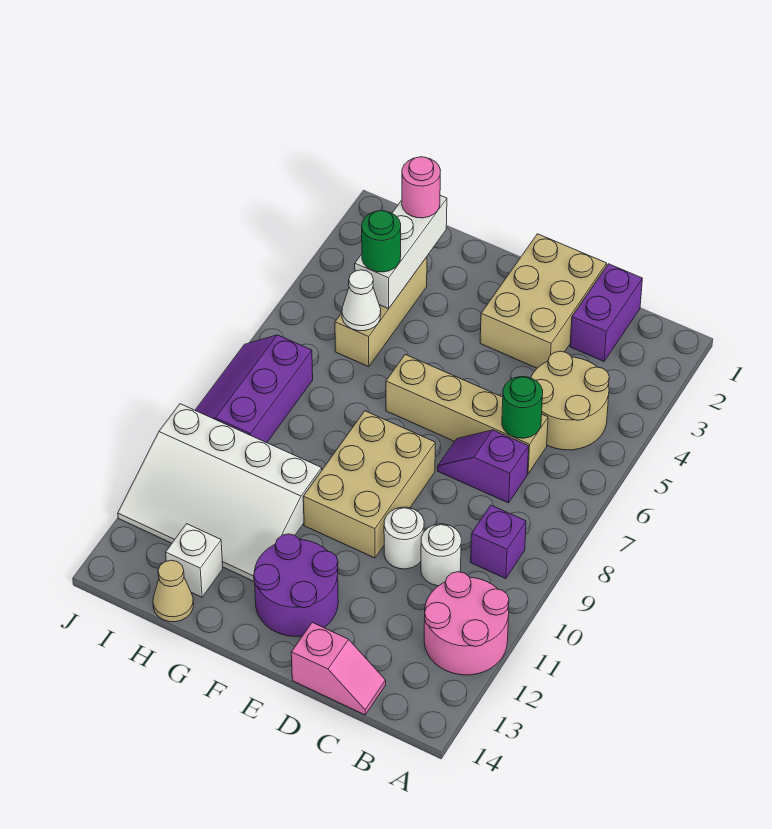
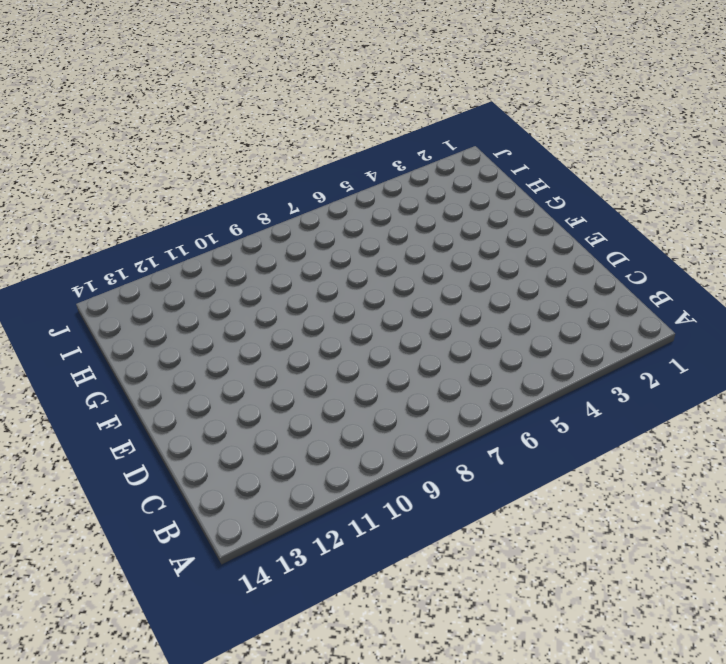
none -> pink 2x2 round brick [424,572,509,675]
none -> tan 2x2 round brick [531,351,609,450]
none -> purple 1x1 brick [471,505,526,579]

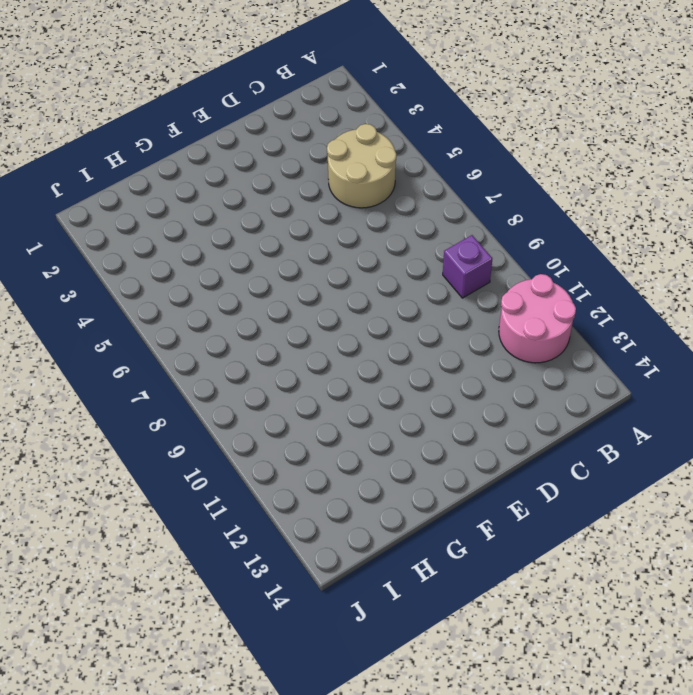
none -> purple 1x2 brick [570,264,642,361]
none -> tan 1x4 brick [386,355,548,474]
none -> purple 1x2 slope [438,430,529,503]

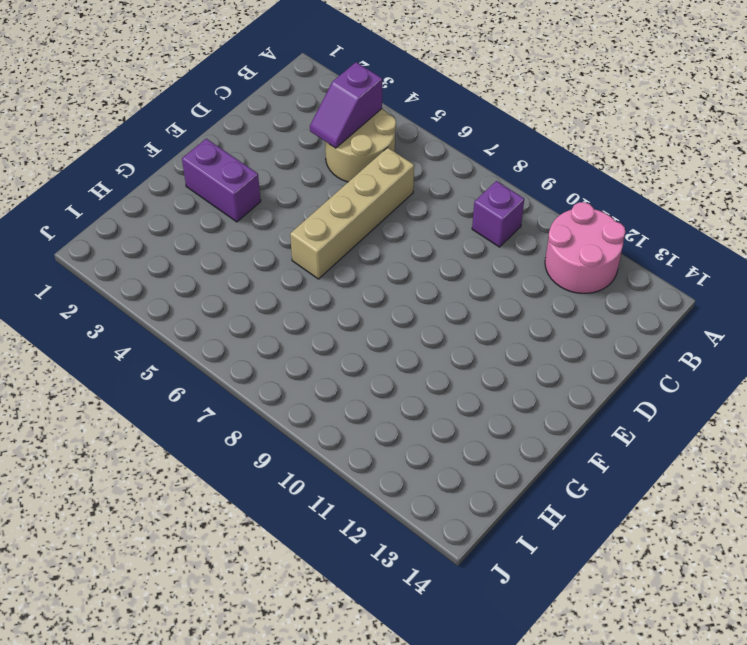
purple 1x2 slope [310,62,382,148] -> purple 1x2 slope moved to [438,430,529,503]
purple 1x2 brick [182,139,261,222] -> purple 1x2 brick moved to [570,264,642,361]
none -> white 1x1 round brick [421,524,461,586]
none -> pink 1x2 slope [291,622,386,715]
none -> tan 2x3 brick [480,234,607,368]

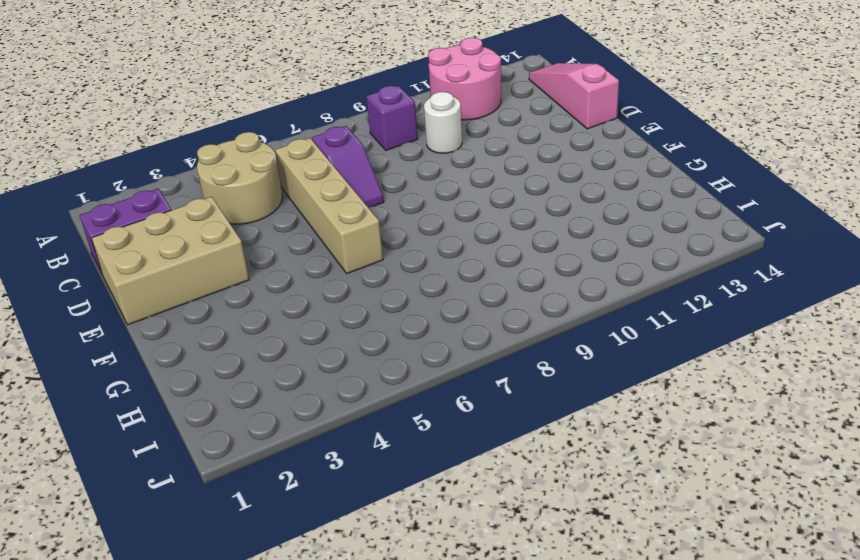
pink 1x3 slope [529,63,619,129] -> pink 1x2 slope [291,622,386,715]
none -> white 1x1 round brick [384,507,424,569]
none -> tan 2x3 brick [303,411,435,558]
none -> purple 2x2 round brick [254,534,338,636]

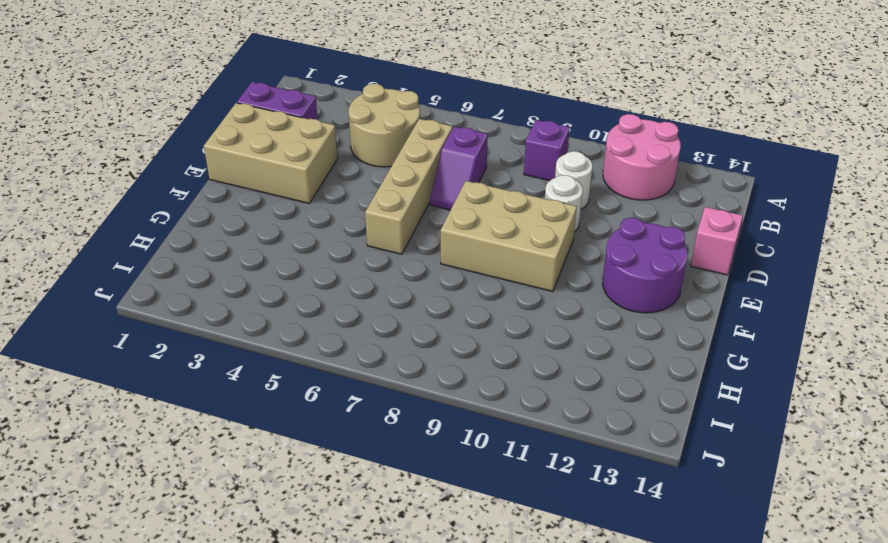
none -> white 3x4 slope [118,404,322,581]
none -> tan 1x3 brick [335,257,427,367]
none -> white 1x1 brick [166,524,223,597]

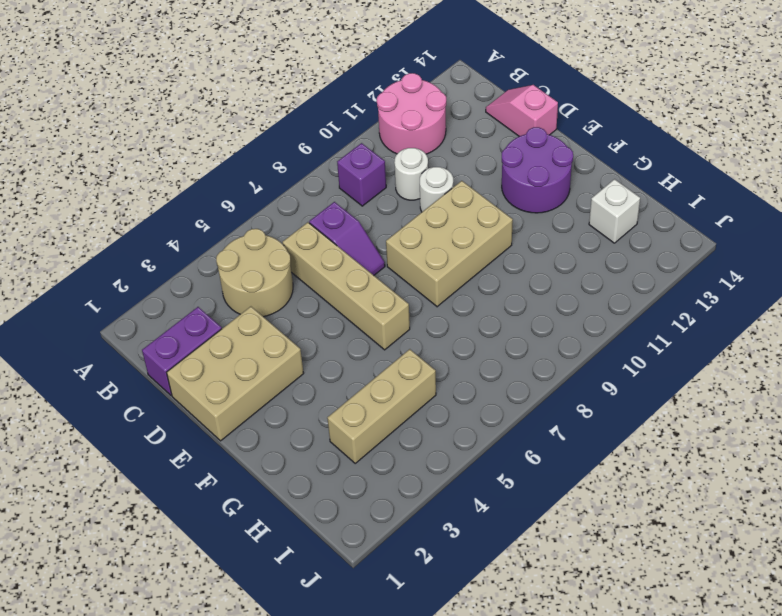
none -> white 3x4 slope [118,404,322,581]
none -> tan 1x1 cone [153,560,194,622]
none -> purple 2x3 slope [195,335,313,443]

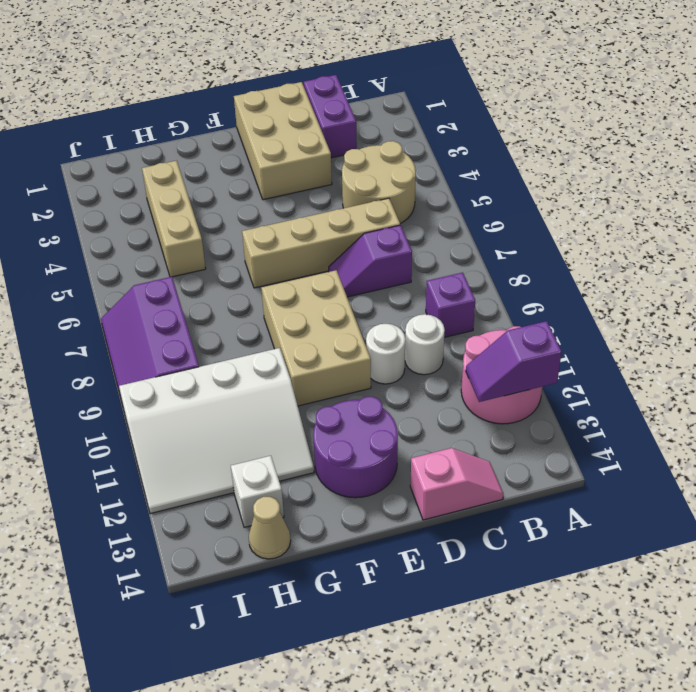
purple 1x2 slope [466,321,562,402] -> none
none -> green 1x1 round brick [502,377,543,438]
none -> white 1x3 brick [355,195,447,309]
none -> white 1x1 cone [342,270,381,331]

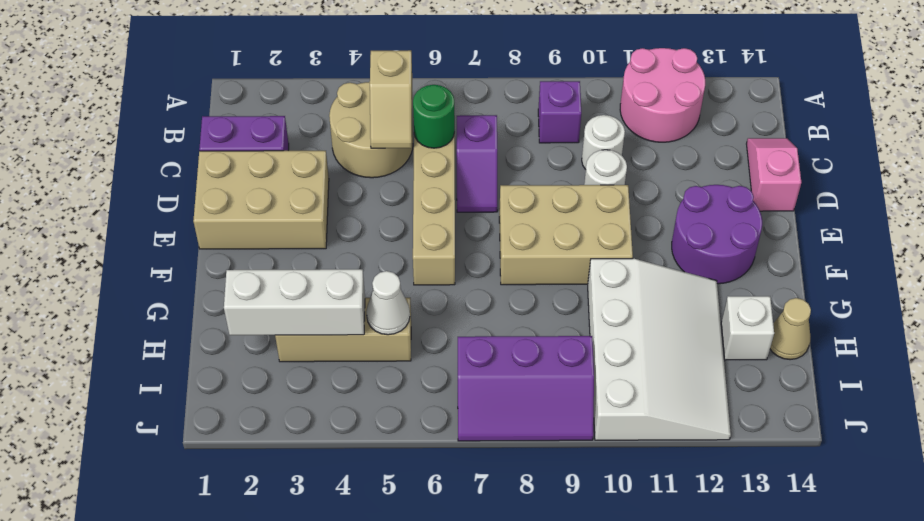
tan 1x2 slope [370,50,412,148] -> none
none -> pink 1x1 round brick [402,157,440,218]
none -> green 1x1 round brick [362,211,401,272]

